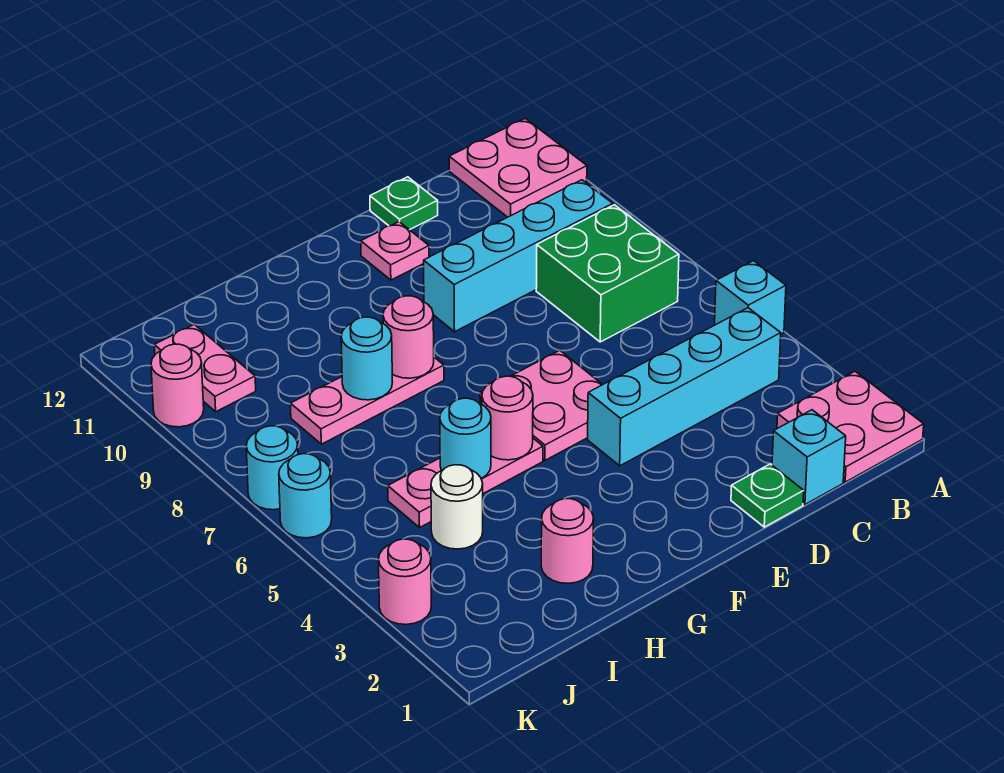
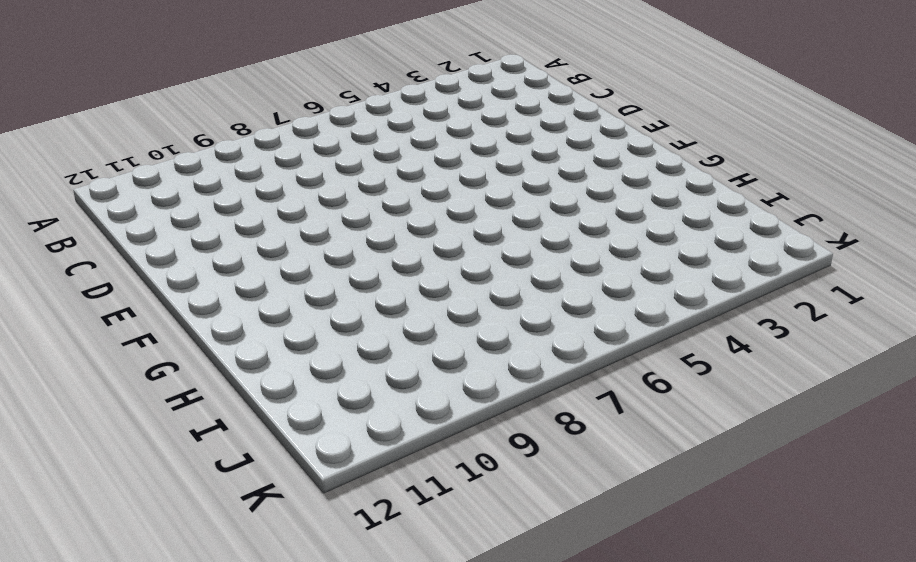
none -> pink 2x2 plate [777,372,924,482]
none -> cyan 1x1 brick [715,261,786,334]
none -> pink 2x2 plate [449,118,587,217]

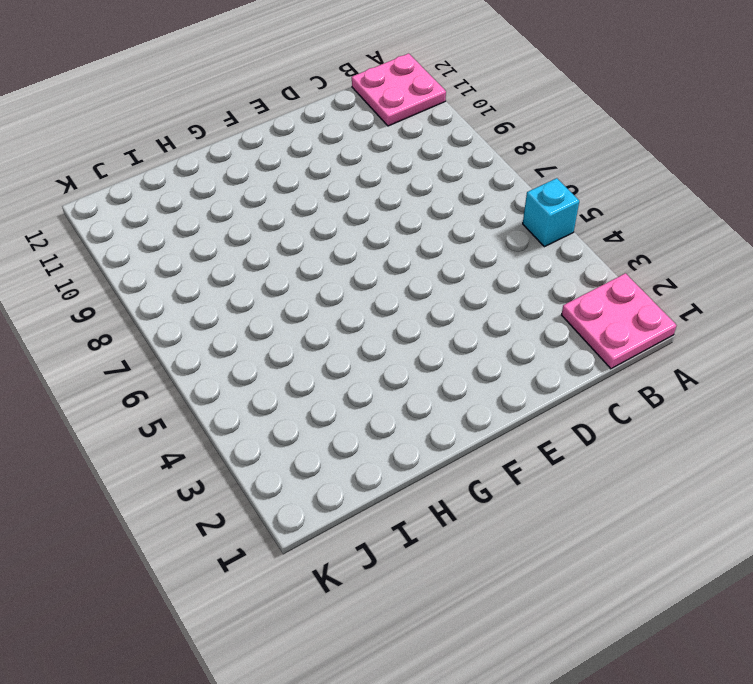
none -> cyan 1x4 brick [588,308,781,466]
none -> green 2x2 brick [536,205,679,342]
none -> cyan 1x4 brick [424,180,613,332]

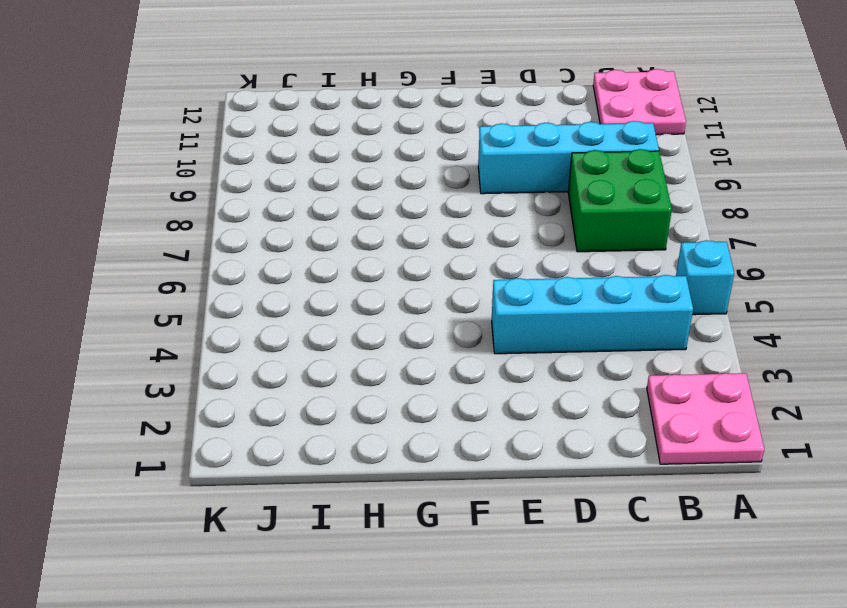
none -> cyan 1x1 brick [772,410,846,504]
none -> green 1x1 plate [731,464,804,527]
none -> green 1x1 plate [370,177,438,230]

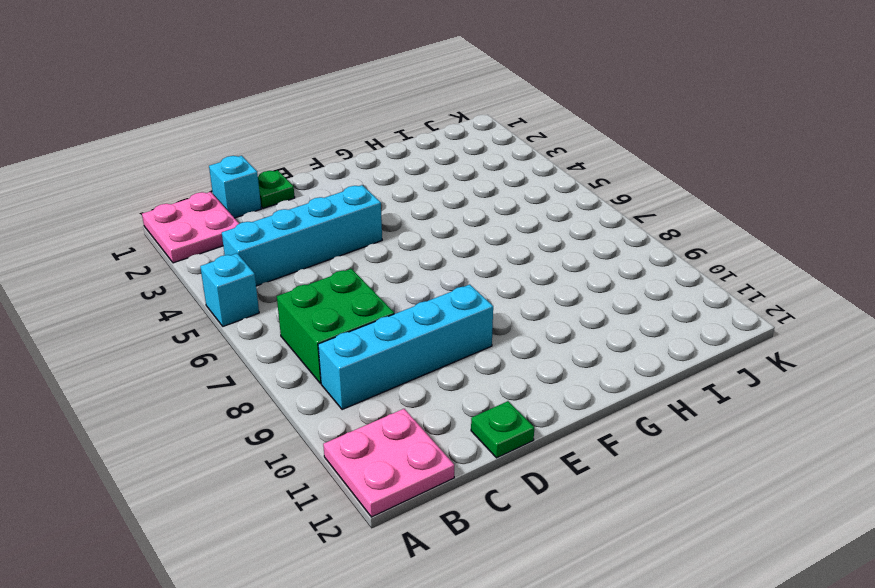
none -> pink 2x2 plate [480,350,603,460]
none -> pink 1x1 plate [361,222,429,280]
none -> pink 1x3 plate [388,438,543,528]

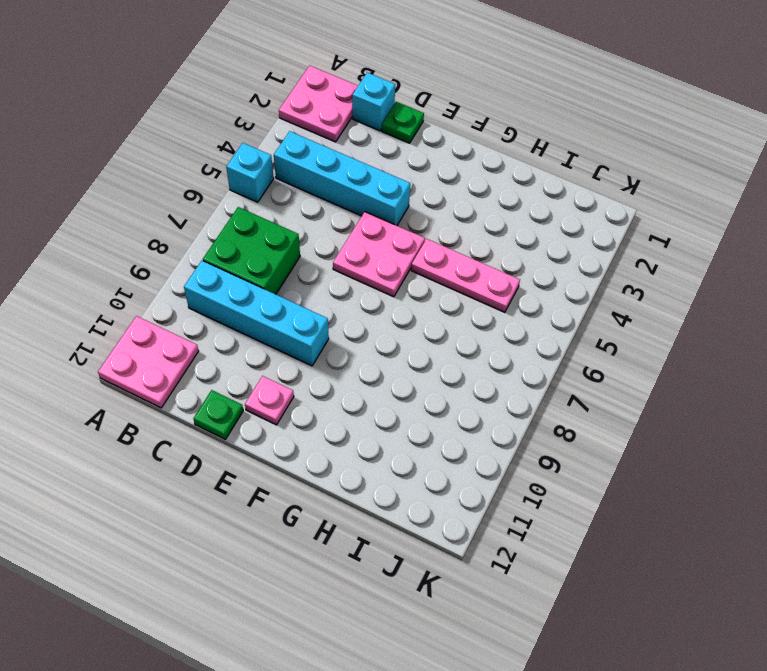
none -> pink 1x3 plate [290,357,444,444]
none -> pink 1x1 round brick [541,499,594,583]
none -> white 1x1 round brick [431,465,483,549]

